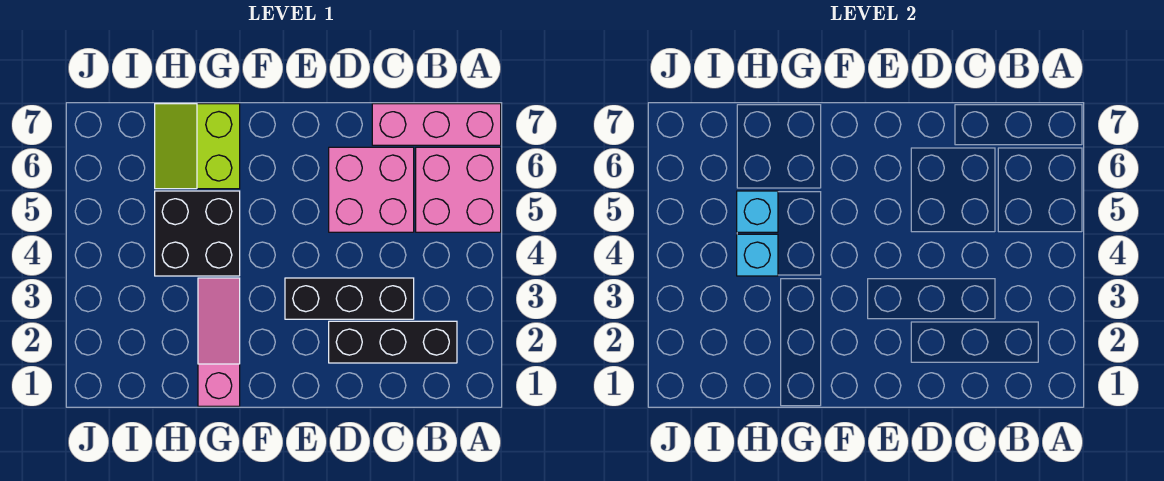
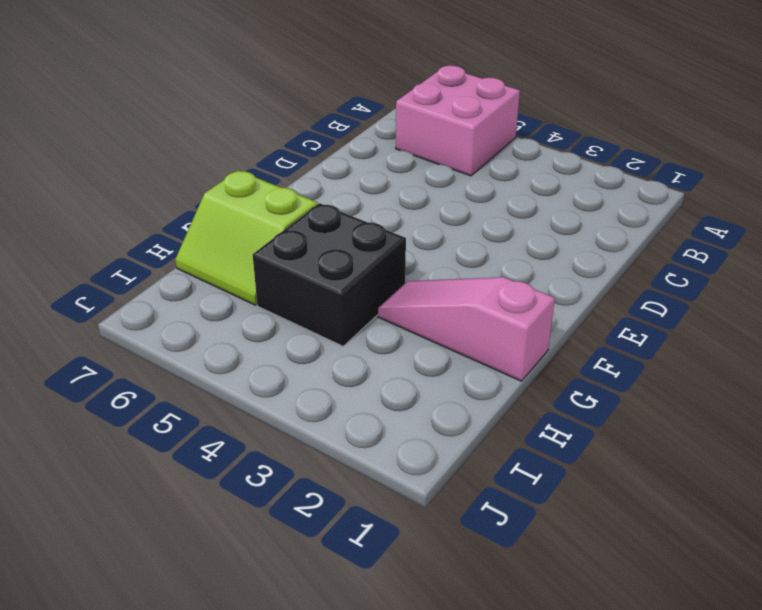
none -> pink 1x3 brick [372,104,501,145]
none -> black 1x3 brick [329,321,457,363]

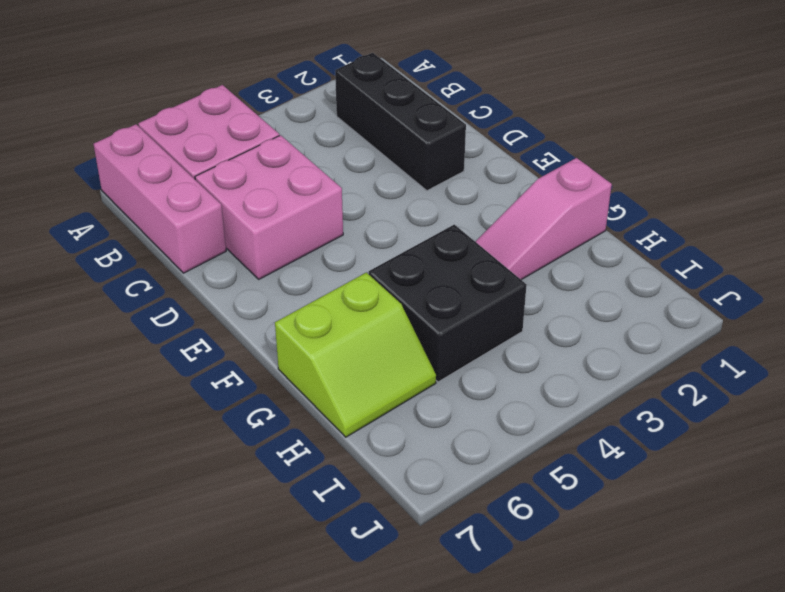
none -> black 1x3 brick [285,278,414,319]
none -> cyan 1x1 brick [737,234,778,276]

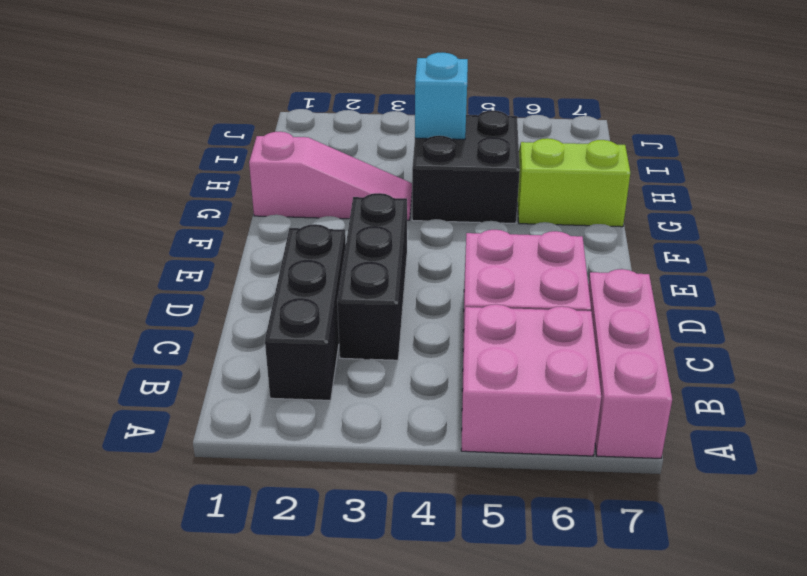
none -> cyan 1x1 brick [737,191,778,232]

